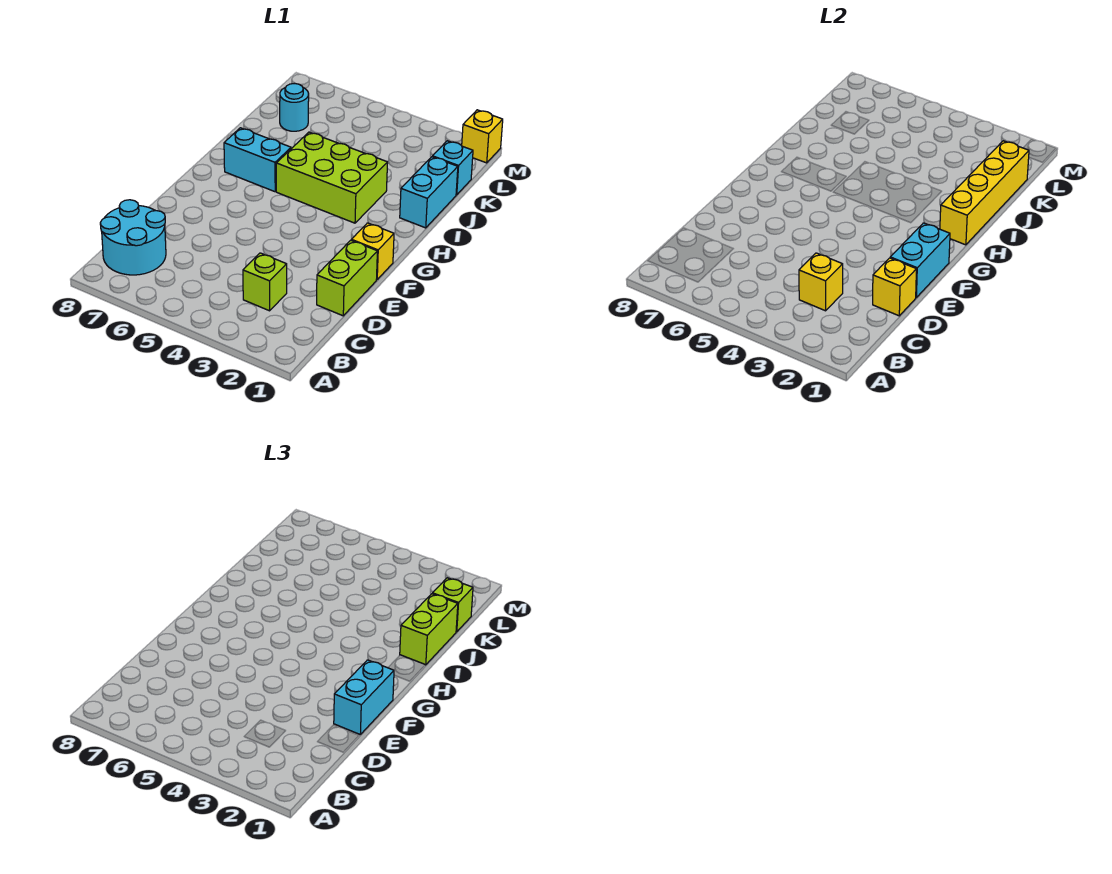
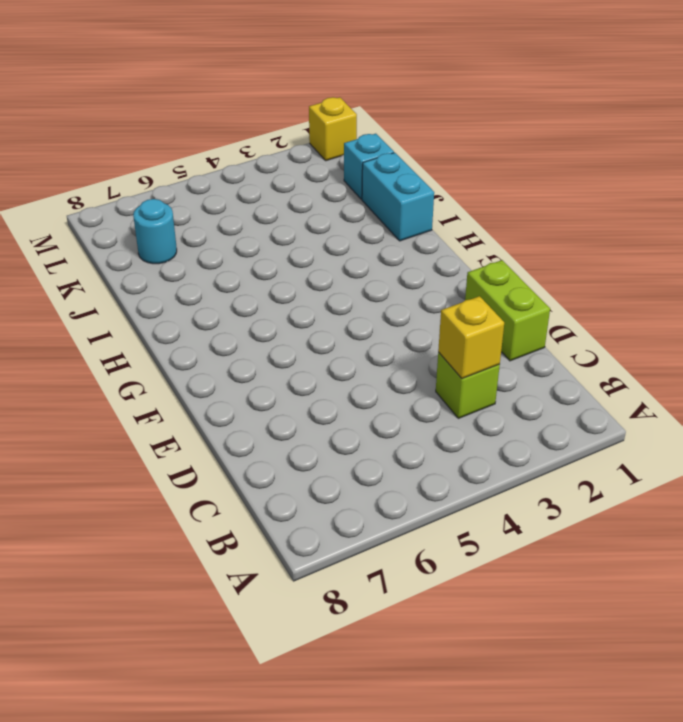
none -> cyan 2x2 round brick [100,200,166,275]
none -> yellow 1x1 brick [351,223,394,280]
none -> lime 2x3 brick [276,132,388,223]

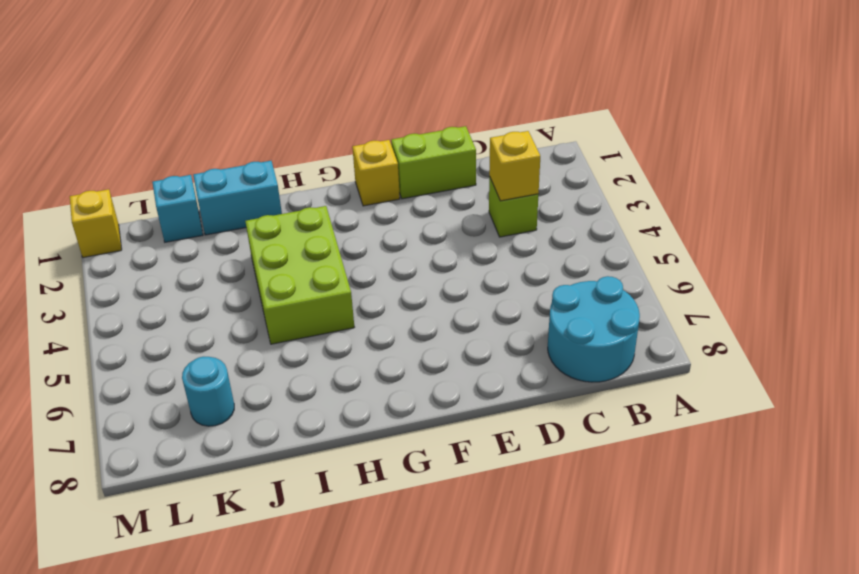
none -> cyan 1x2 brick [224,128,291,192]
none -> yellow 1x1 brick [873,258,916,316]
none -> cyan 1x2 brick [890,223,950,297]

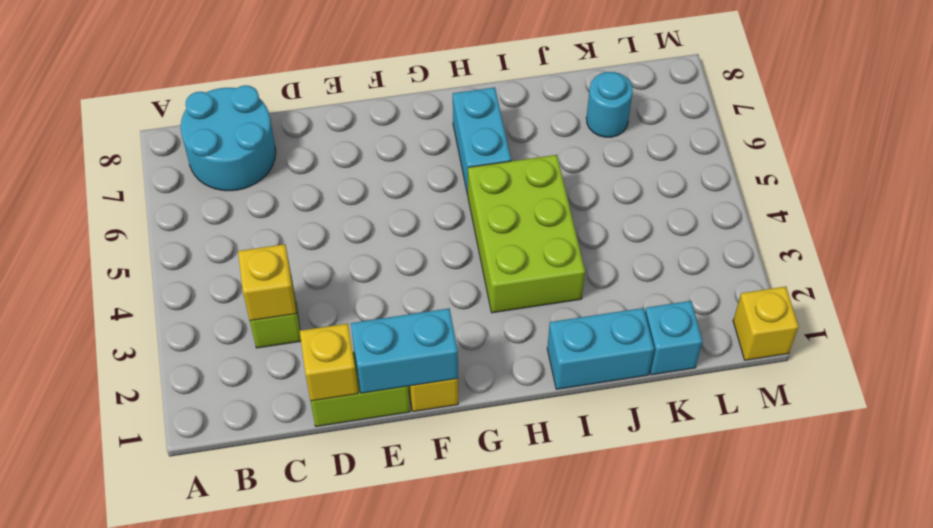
none -> yellow 1x4 brick [940,141,1029,245]
none -> cyan 1x2 brick [334,660,394,734]
none -> lime 1x2 brick [400,594,458,665]

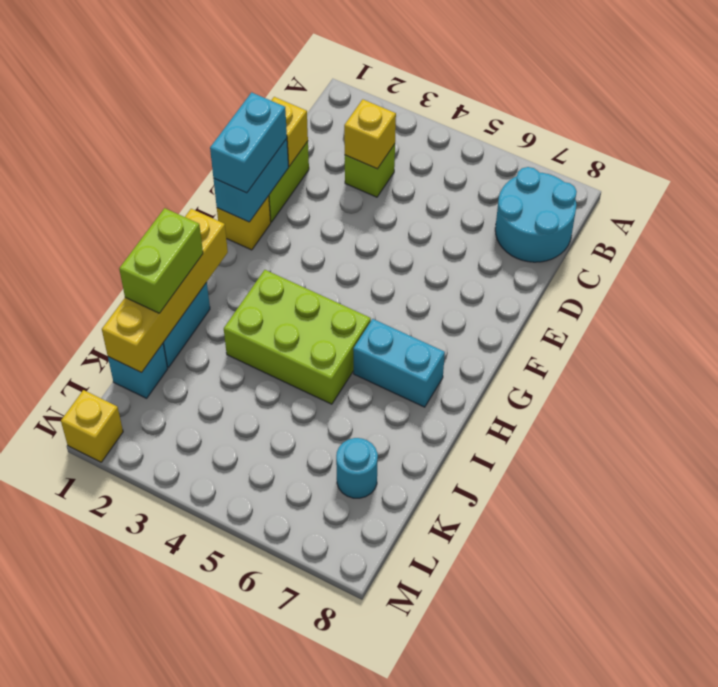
none -> lime 1x1 brick [432,578,473,632]

